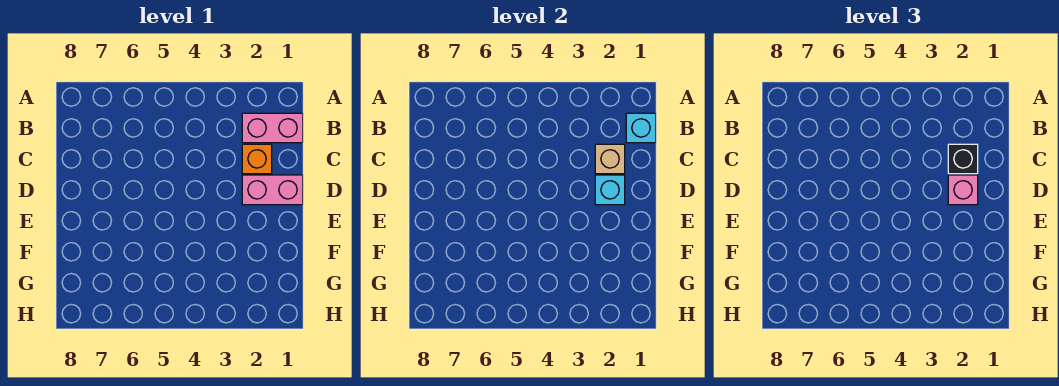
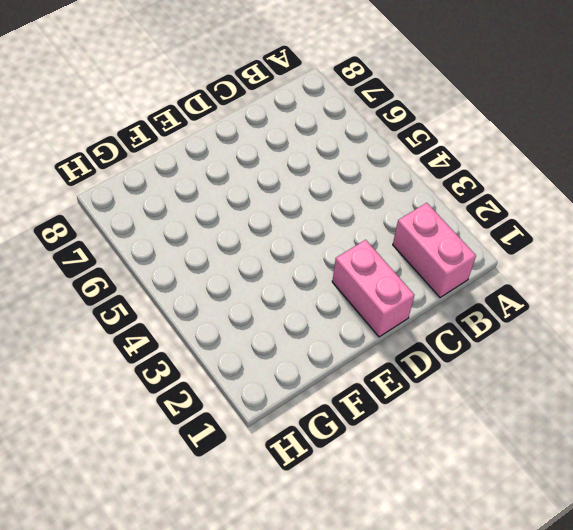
none -> orange 1x1 brick [242,144,272,174]
none -> cyan 1x1 brick [626,113,656,143]

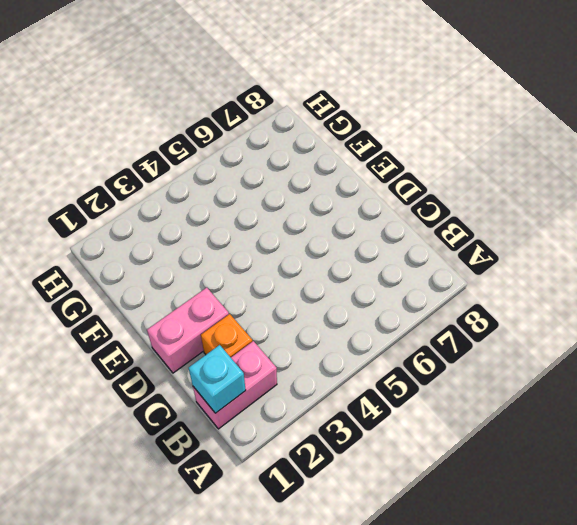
none -> tan 1x1 brick [595,144,625,174]
none -> cyan 1x1 brick [595,175,625,205]

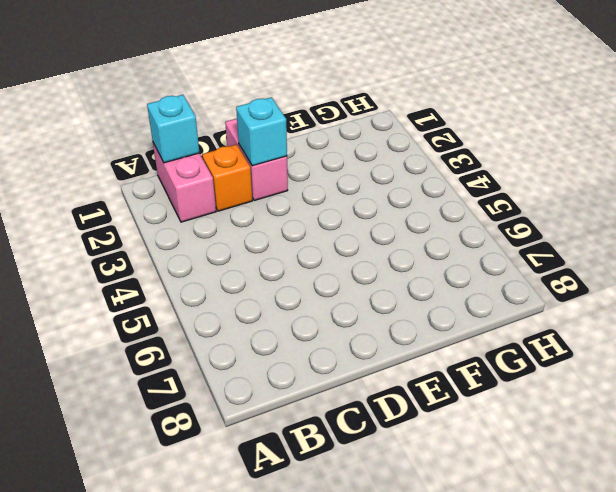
none -> tan 1x1 brick [595,144,625,174]
none -> black 1x1 brick [948,144,978,174]

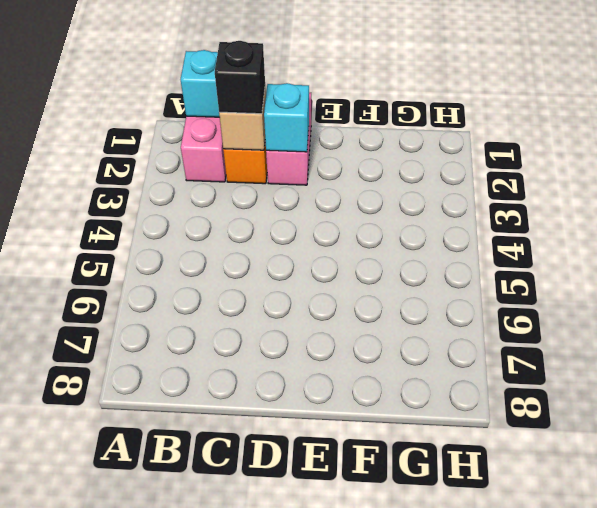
none -> pink 1x1 brick [948,175,978,205]

